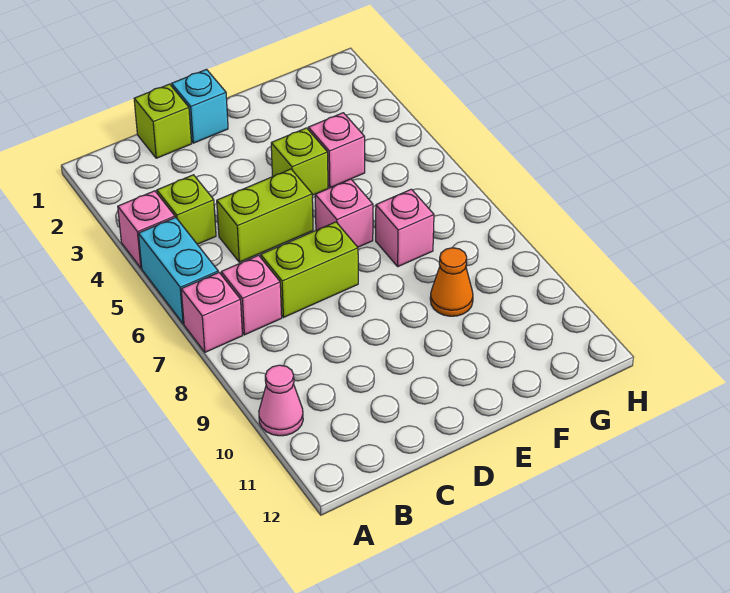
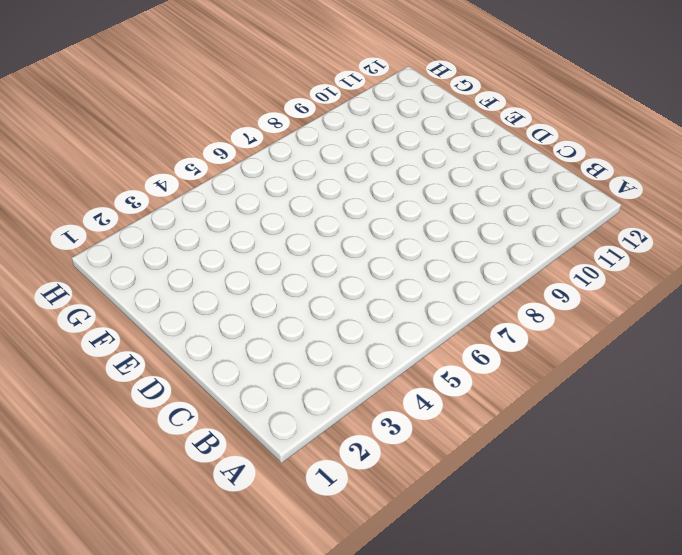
none -> pink 1x1 brick [118,191,175,268]
none -> cyan 1x2 brick [139,218,218,324]
none -> pink 1x1 brick [181,272,243,352]

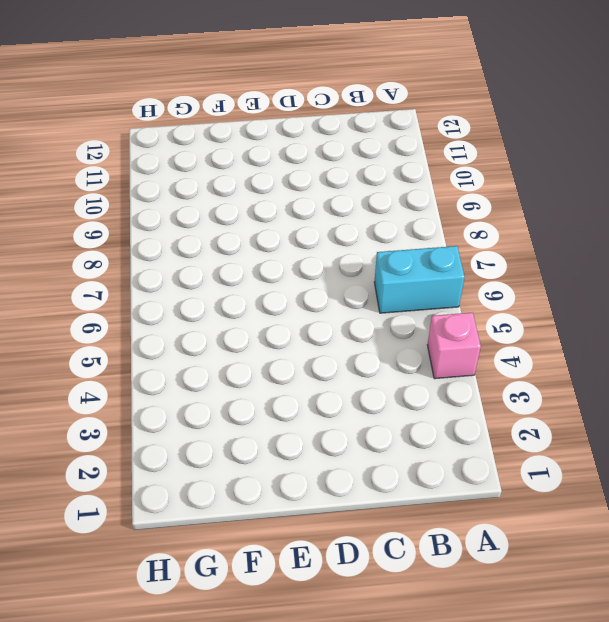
cyan 1x2 brick [374,246,464,313] -> cyan 1x2 brick turned to [139,218,218,324]
none -> pink 1x1 brick [181,272,243,352]
none -> pink 1x1 cone [259,365,303,436]
none -> lime 1x1 brick [157,175,216,244]

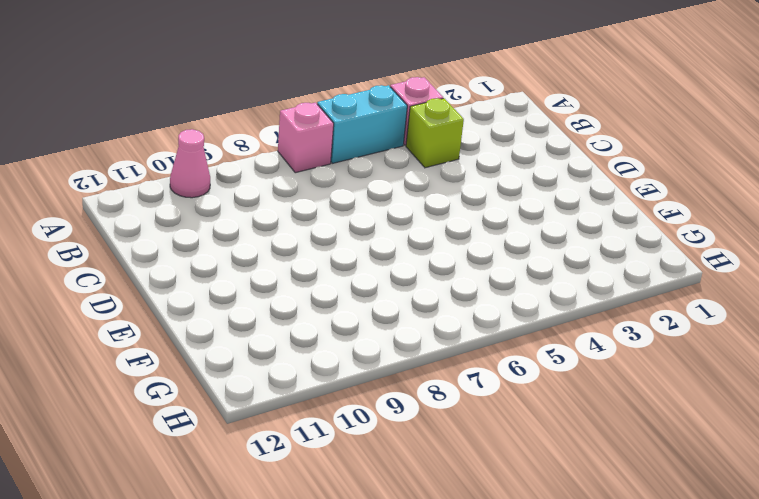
none -> pink 1x1 brick [221,255,282,335]
none -> lime 1x1 brick [134,84,192,158]
none -> lime 1x2 brick [217,169,313,262]

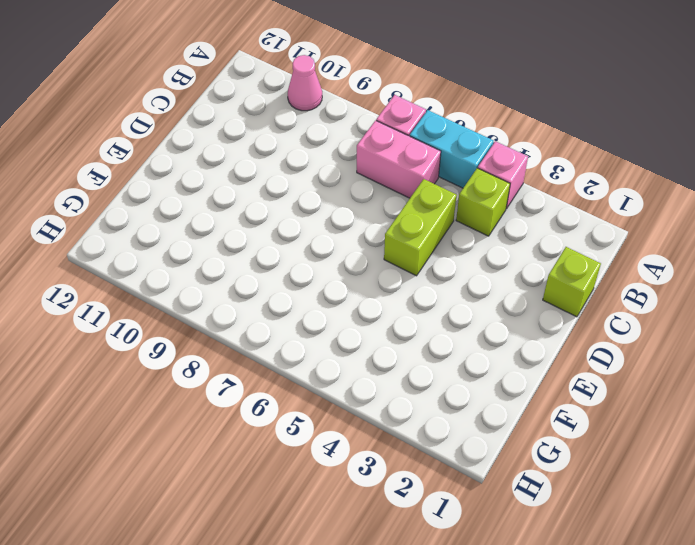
pink 1x2 brick [357,120,441,198] -> pink 1x1 brick [221,255,282,335]
none -> lime 1x2 brick [261,222,358,318]
none -> cyan 1x1 brick [172,70,228,143]
none -> lime 1x1 brick [271,128,328,195]

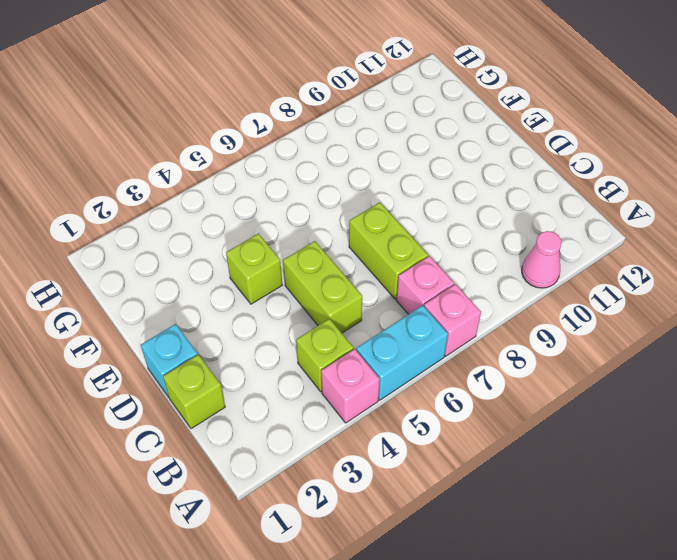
none -> pink 1x1 brick [315,179,373,247]
none -> pink 1x1 brick [308,113,365,188]
none -> pink 1x1 brick [376,189,434,267]

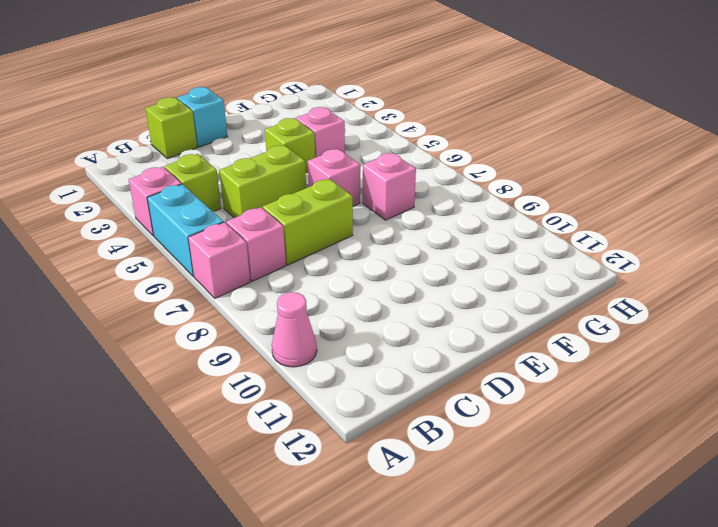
none -> orange 1x1 cone [430,248,473,316]

